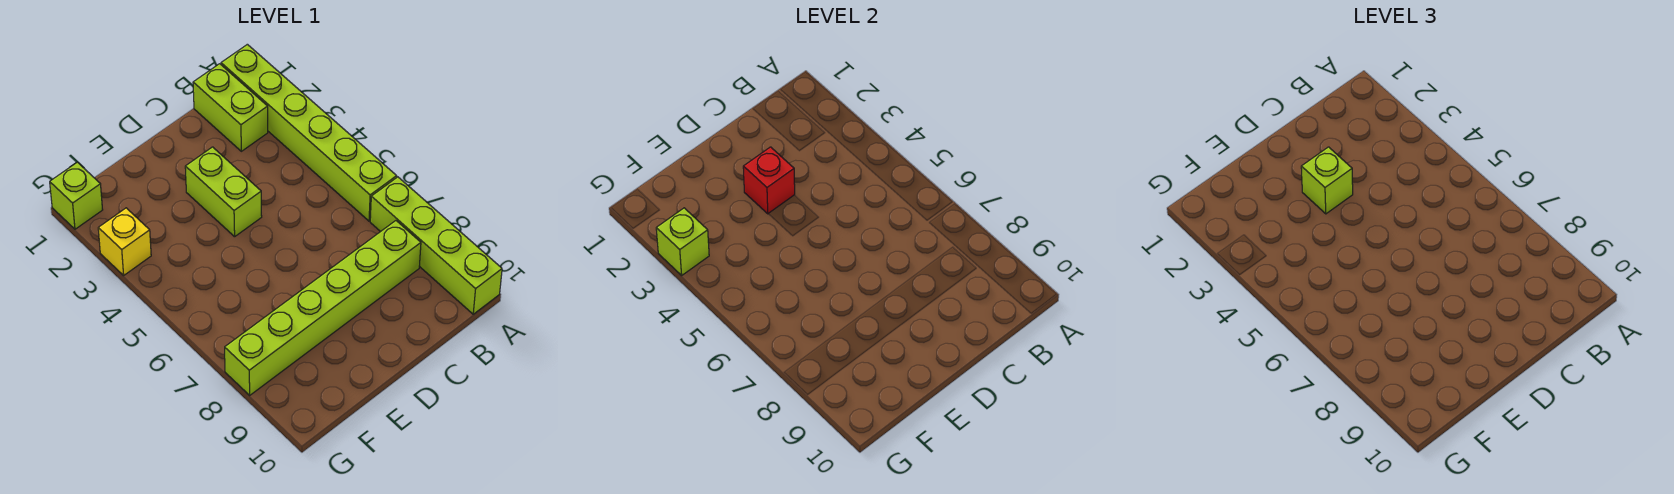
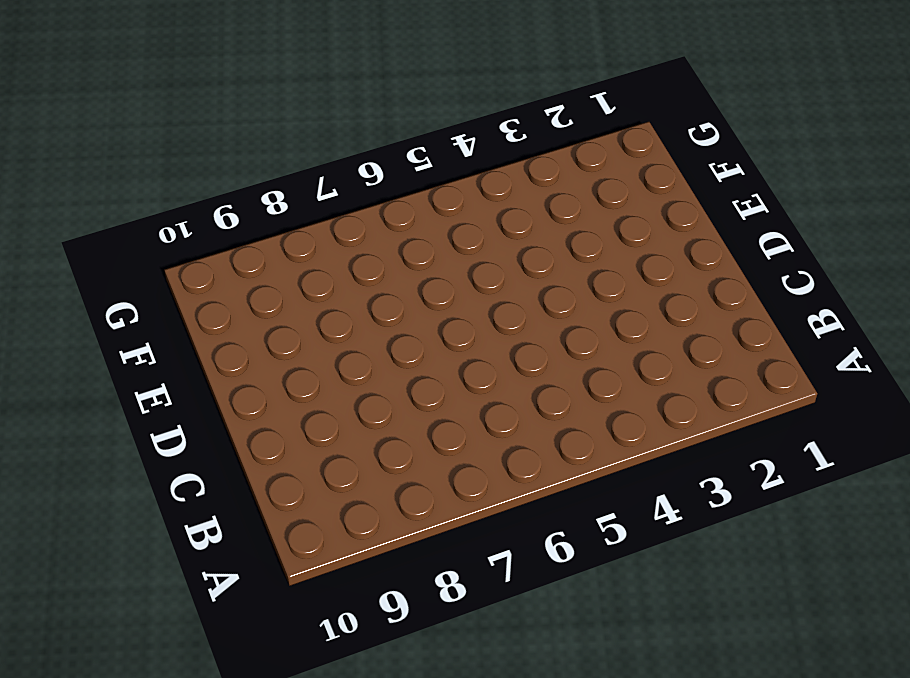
none -> lime 1x6 brick [221,44,397,221]
none -> lime 1x4 brick [370,177,502,314]

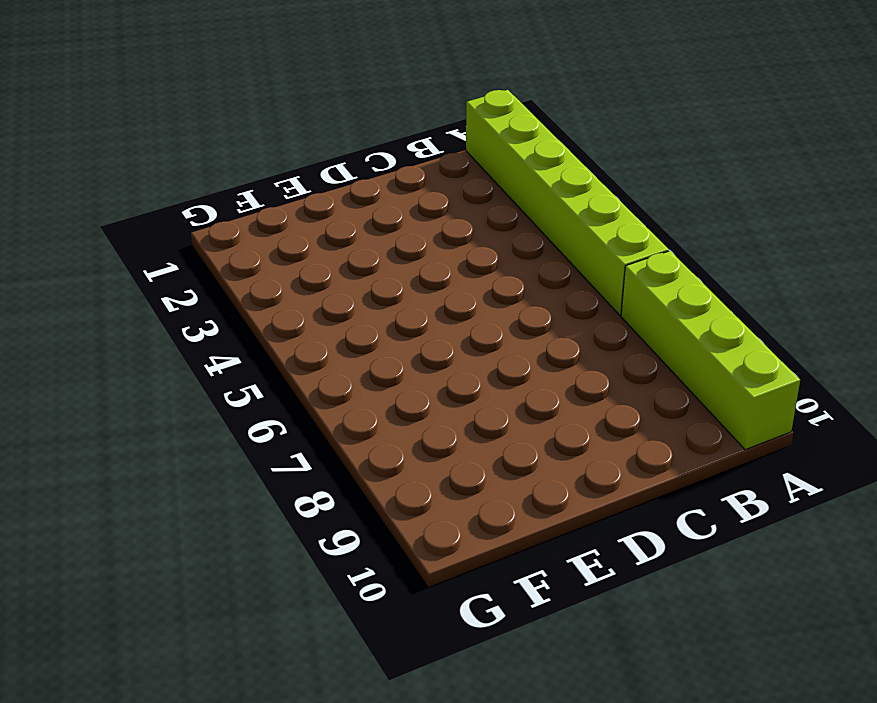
none -> lime 1x2 brick [193,64,268,151]
none -> lime 1x6 brick [225,221,421,395]

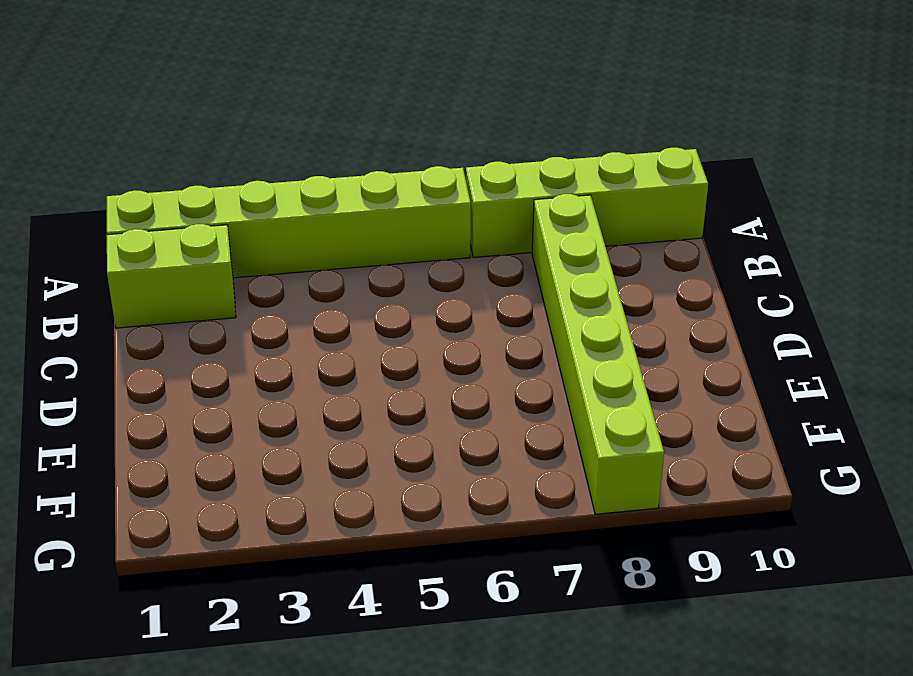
none -> lime 1x2 brick [185,147,262,237]
none -> lime 1x1 brick [50,162,103,229]

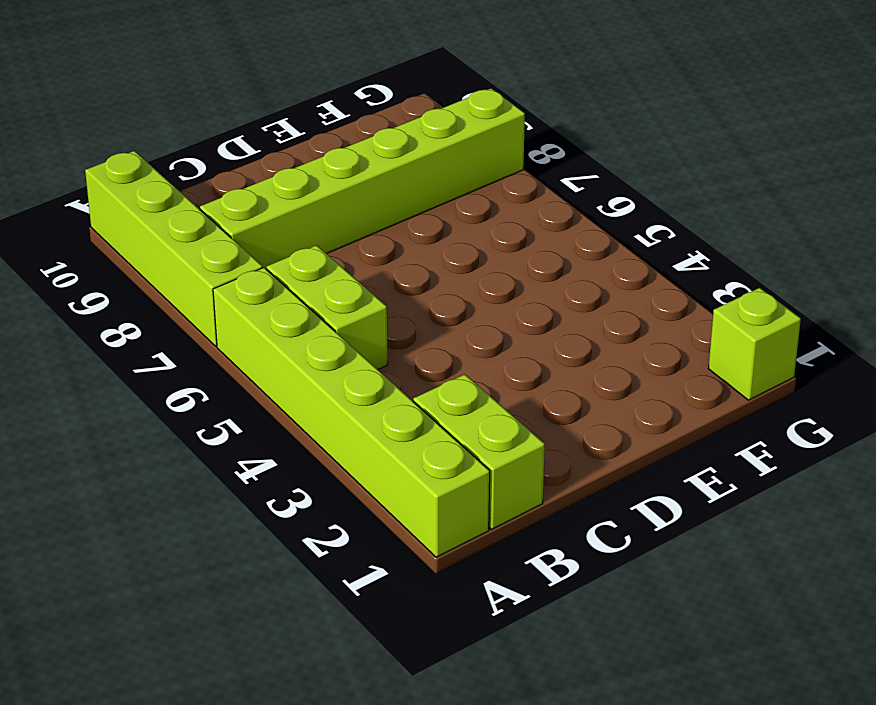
lime 1x2 brick [267,245,388,369] -> lime 1x2 brick moved to [185,147,262,237]
none -> yellow 1x1 brick [98,208,151,275]
none -> red 1x1 brick [743,147,795,214]

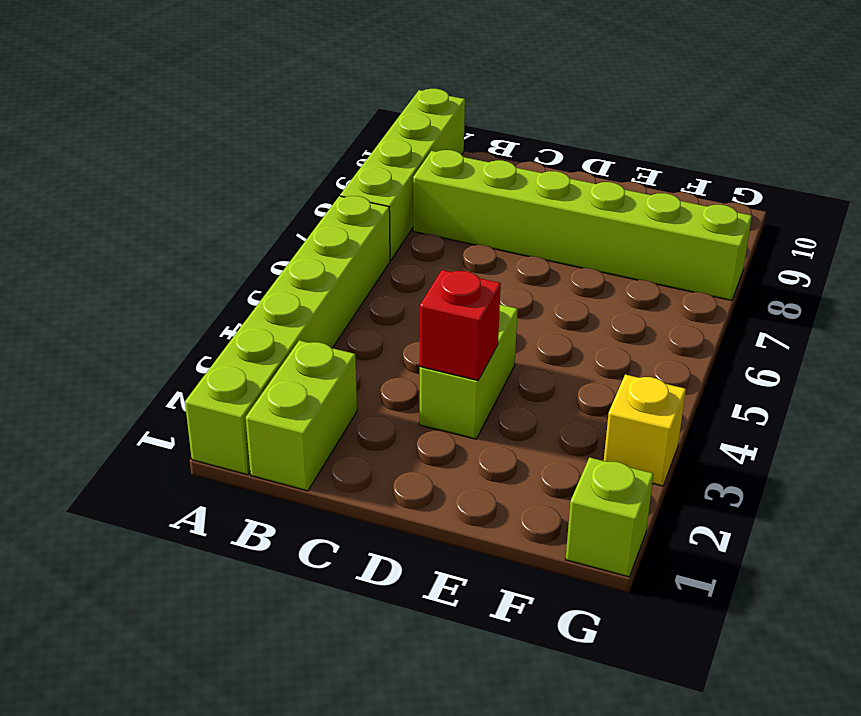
none -> lime 1x1 brick [656,208,709,275]
none -> lime 1x1 brick [1301,147,1353,214]

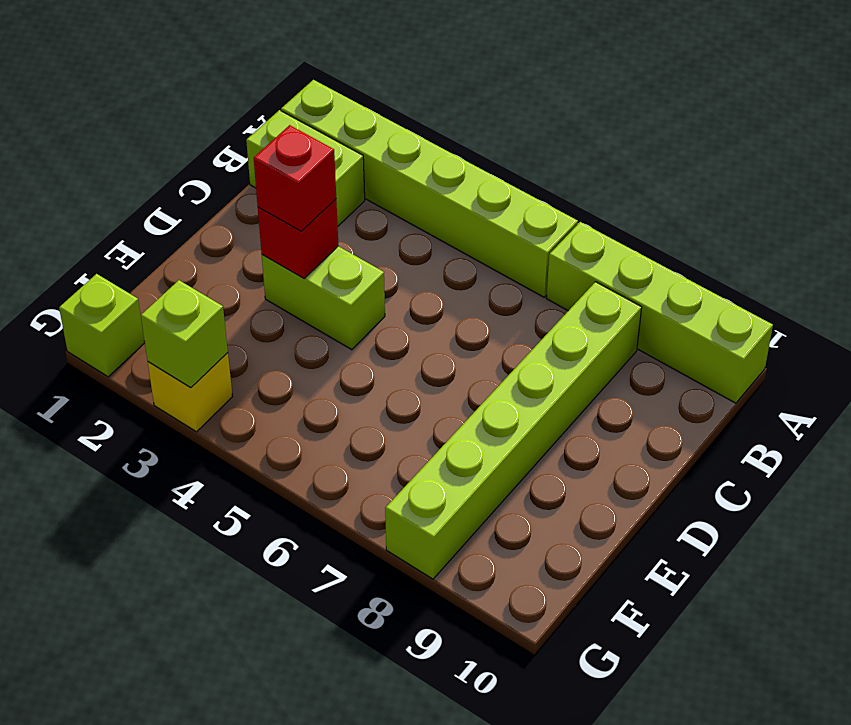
red 1x1 brick [254,125,336,231] -> lime 1x1 brick [1301,147,1353,214]

